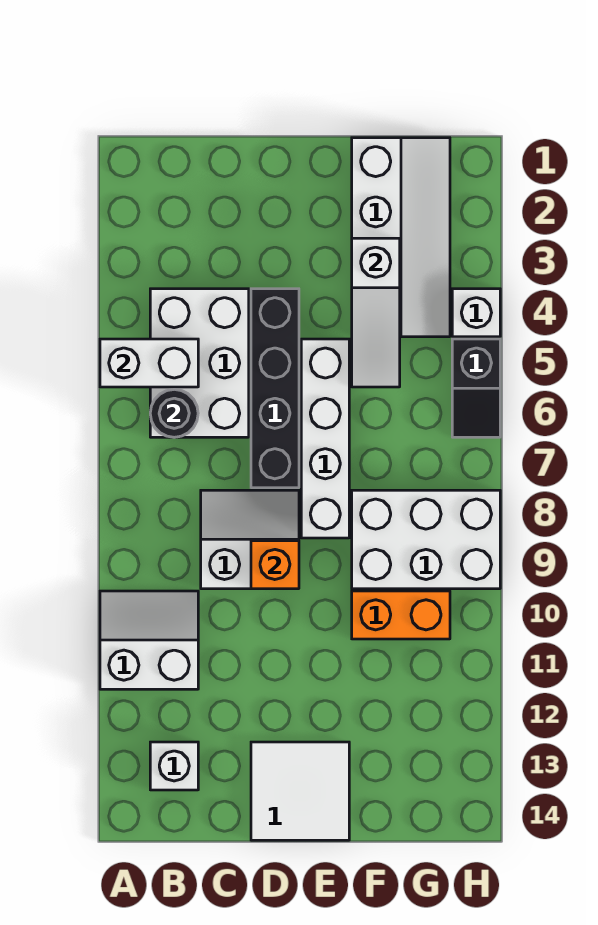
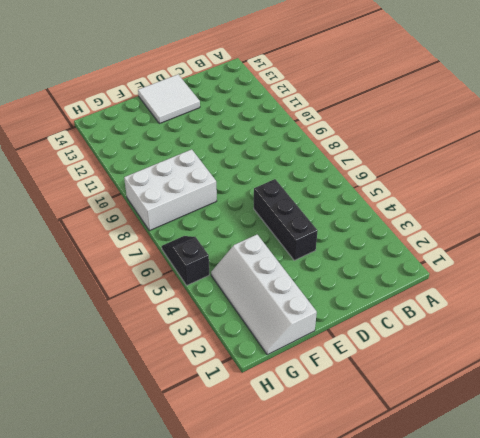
black 1x3 brick [254,179,318,260] -> black 1x4 brick [251,289,299,488]
none -> white 2x2 slope [100,591,198,689]
none -> white 2x3 brick [150,289,249,437]
none -> white 1x1 brick [150,742,198,790]

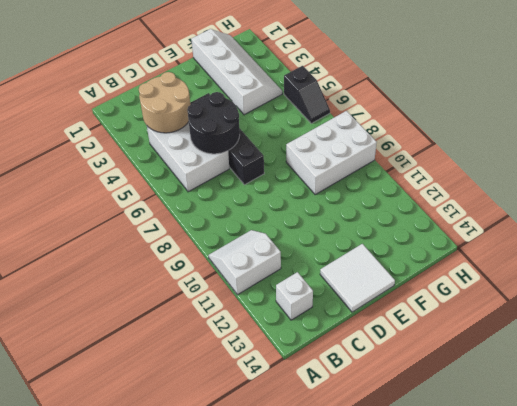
tan 2x2 round brick [139,72,191,133] -> none
black 2x2 round brick [187,92,240,154] -> none
none -> white 2x2 slope [201,490,299,589]
none -> white 1x4 brick [301,339,349,538]
none -> orange 1x2 brick [352,591,450,639]

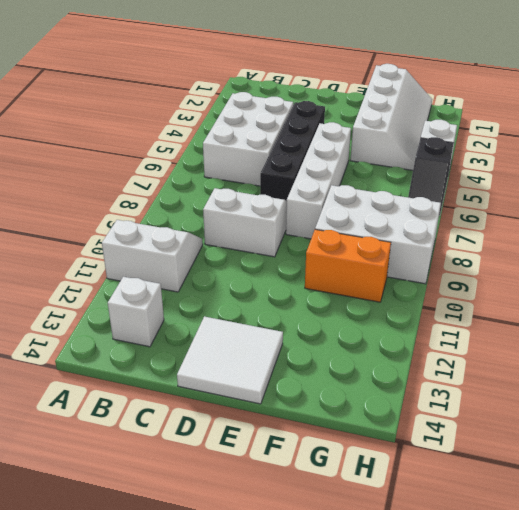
none -> white 1x2 brick [100,339,198,387]
none -> black 1x1 round brick [150,389,198,437]
none -> orange 1x1 brick [251,541,299,589]

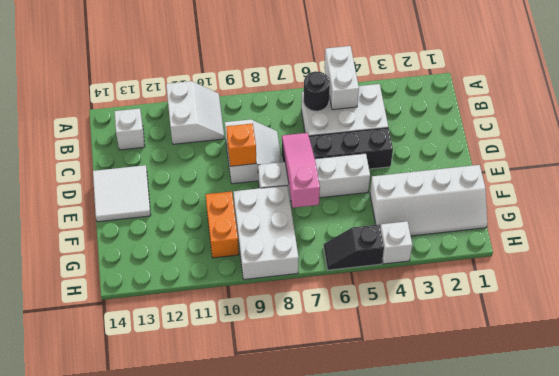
pink 1x3 slope [282,133,320,208] -> none
none -> white 1x3 slope [352,238,400,387]

